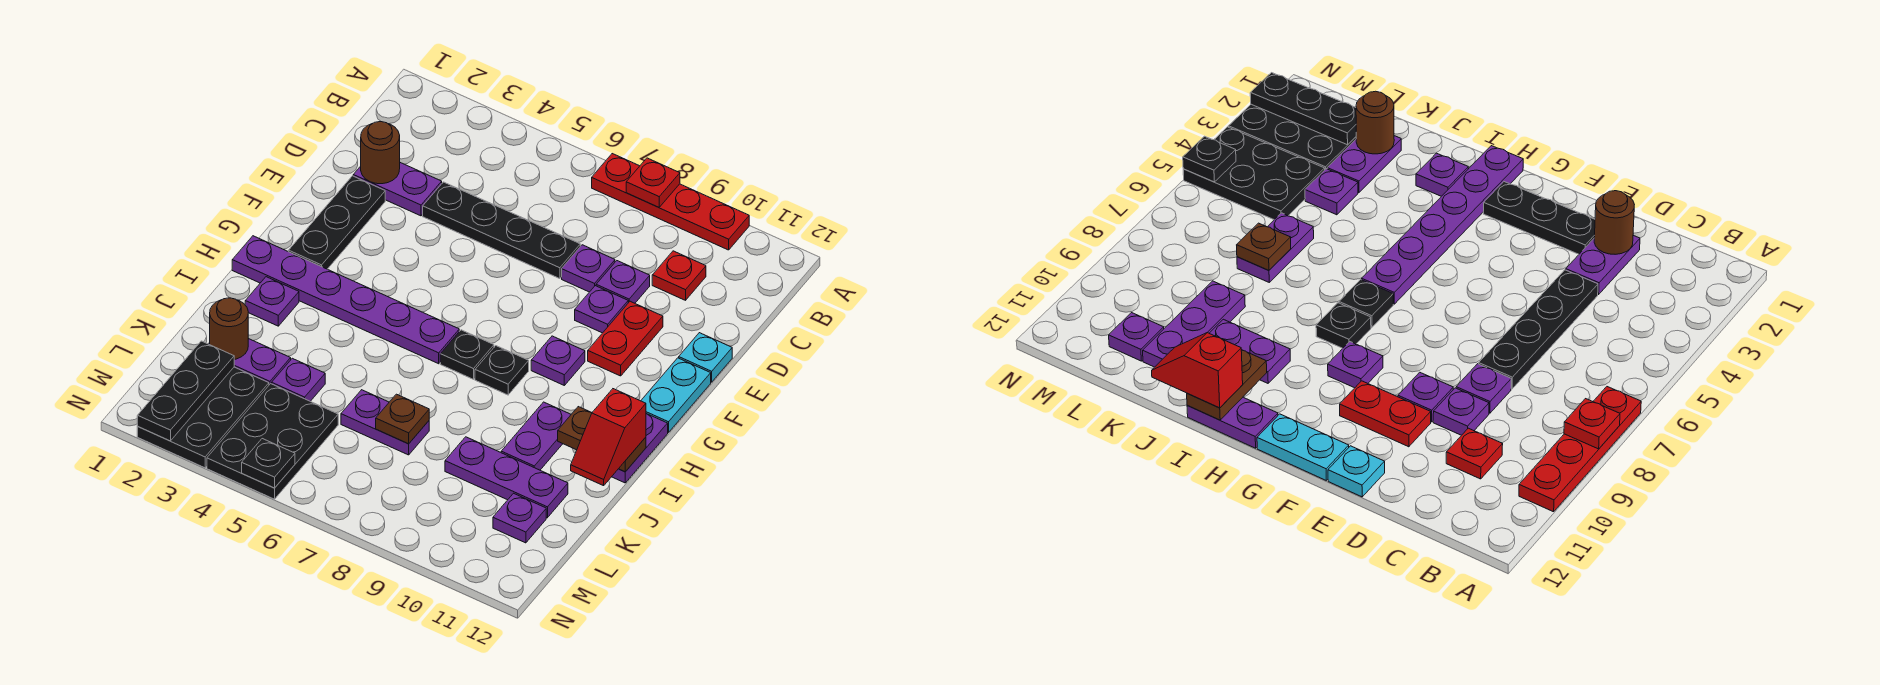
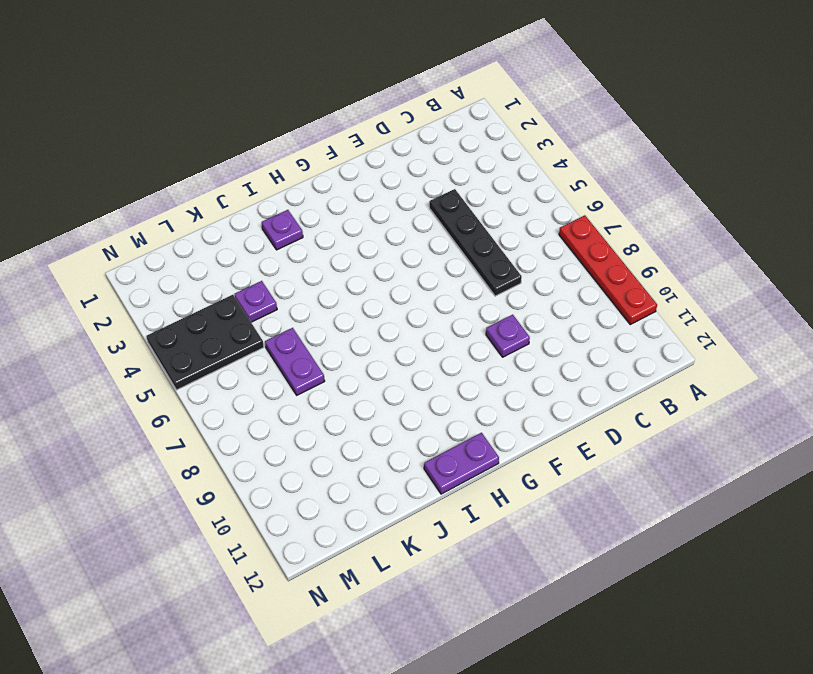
none -> red 1x1 plate [652,251,706,300]
none -> purple 1x2 plate [353,163,442,216]
none -> purple 1x1 plate [562,245,615,292]
none -> purple 1x1 plate [596,261,650,303]

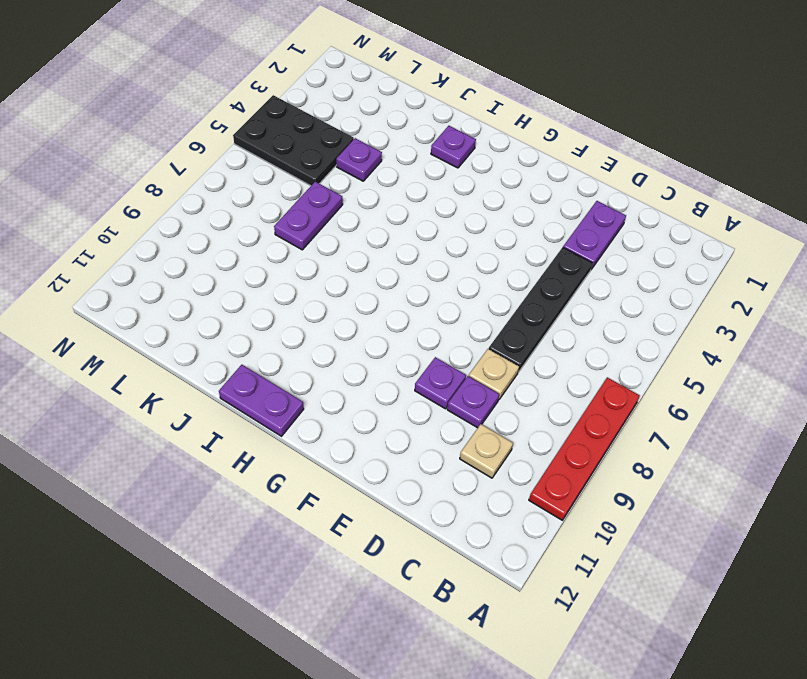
tan 1x1 plate [460,424,513,478] -> red 1x1 plate [652,251,706,300]
tan 1x1 plate [469,349,519,400] -> purple 1x1 plate [562,245,615,292]
none -> black 1x3 plate [289,176,385,269]
none -> red 1x2 plate [588,301,663,376]
none -> cyan 1x1 plate [679,333,732,382]
none -> cyan 1x2 plate [641,358,711,433]

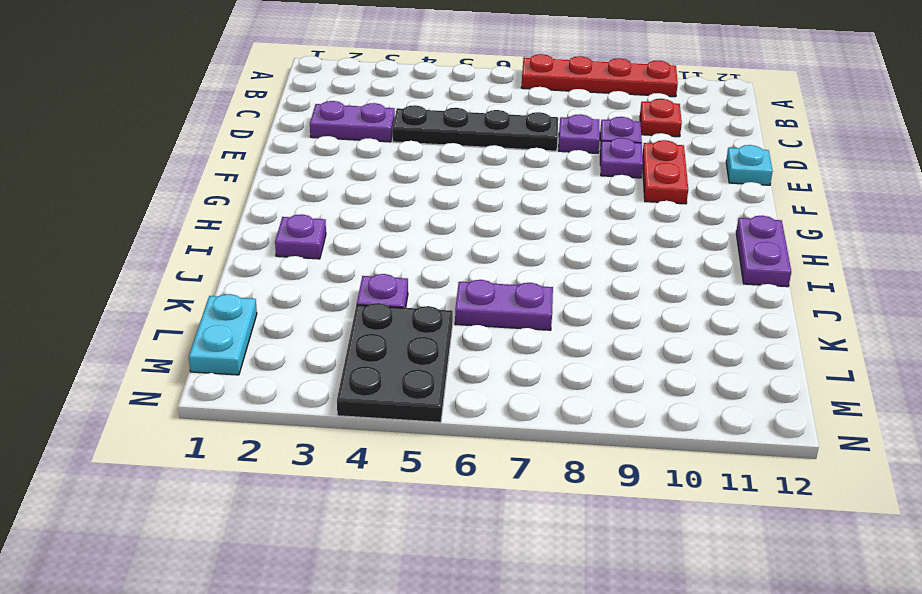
cyan 1x2 plate [189,294,257,375] -> cyan 1x2 plate moved to [641,358,711,433]
none -> black 1x3 plate [289,176,385,269]
none -> purple 1x1 plate [531,336,585,385]
none -> purple 1x6 plate [232,236,459,364]
none -> black 1x1 plate [440,330,494,379]

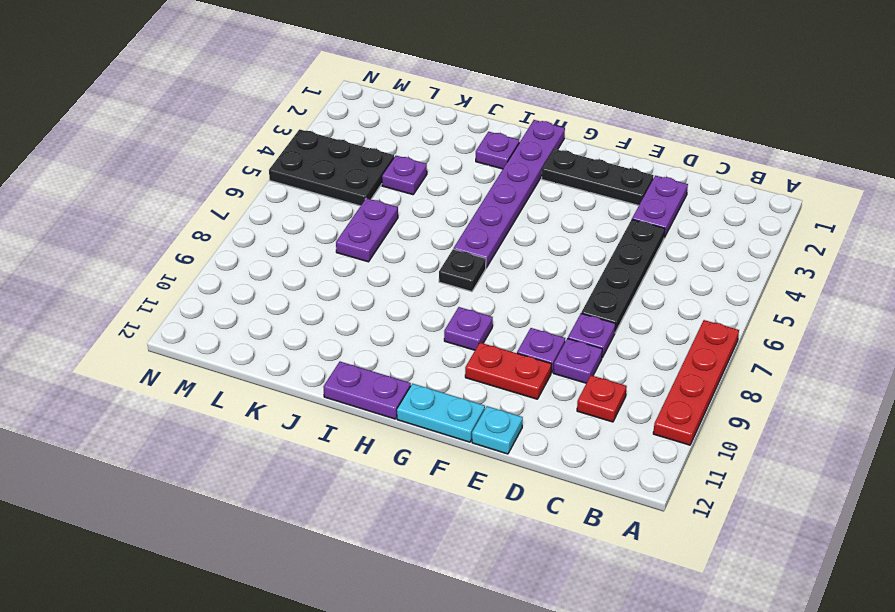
none -> black 1x1 plate [475,346,529,395]
none -> purple 1x2 plate [501,402,571,470]
none -> purple 1x2 plate [209,339,291,385]
none -> purple 1x3 plate [445,437,568,518]

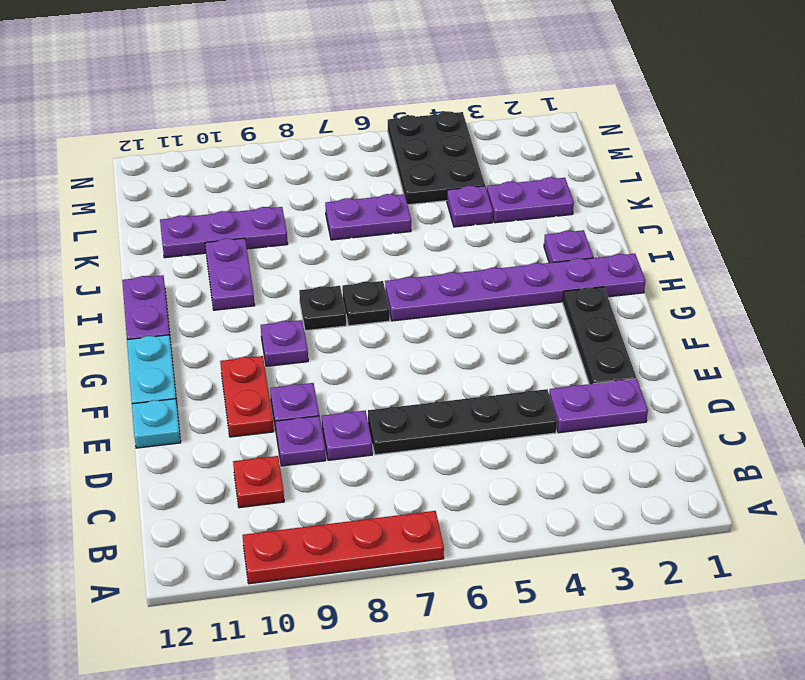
none -> black 2x3 plate [137,367,269,468]
none -> purple 1x1 plate [493,493,546,543]
none -> red 1x1 plate [626,158,680,207]
none -> brown 1x1 round brick [361,121,400,184]

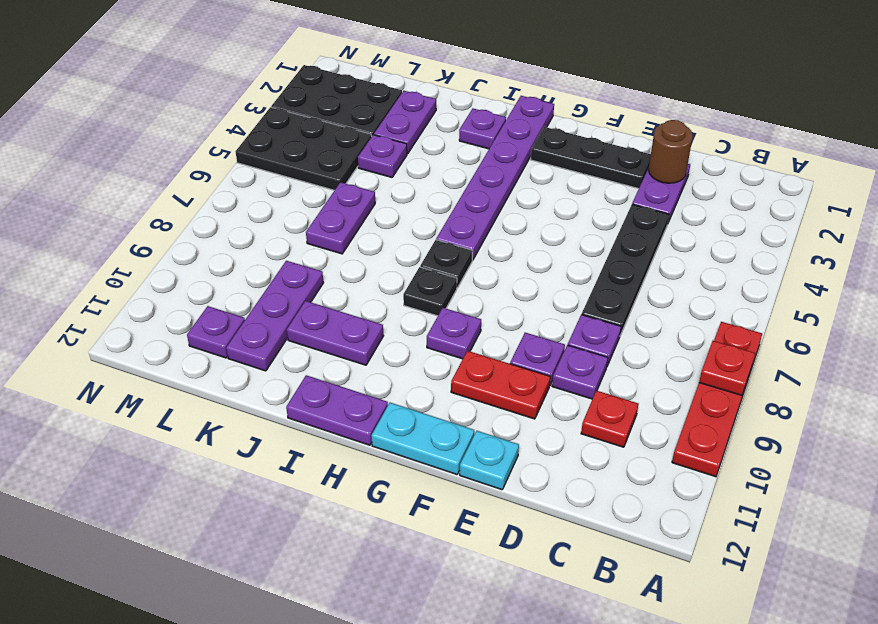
none -> brown 1x2 plate [558,407,646,472]
none -> brown 1x1 round brick [210,298,248,359]
none -> brown 1x1 plate [376,394,429,444]
none -> black 1x3 plate [137,341,234,441]

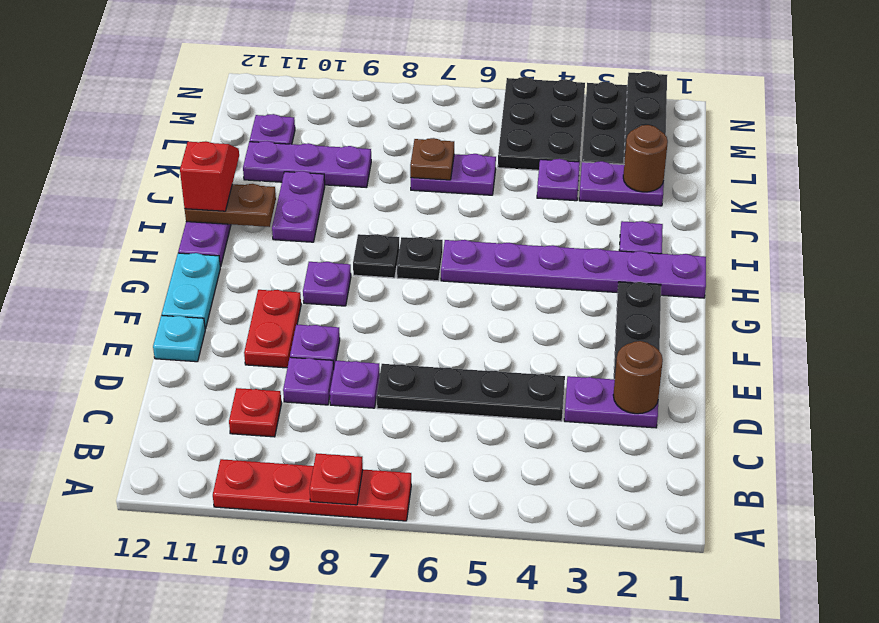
none -> black 1x1 plate [242,439,295,488]

